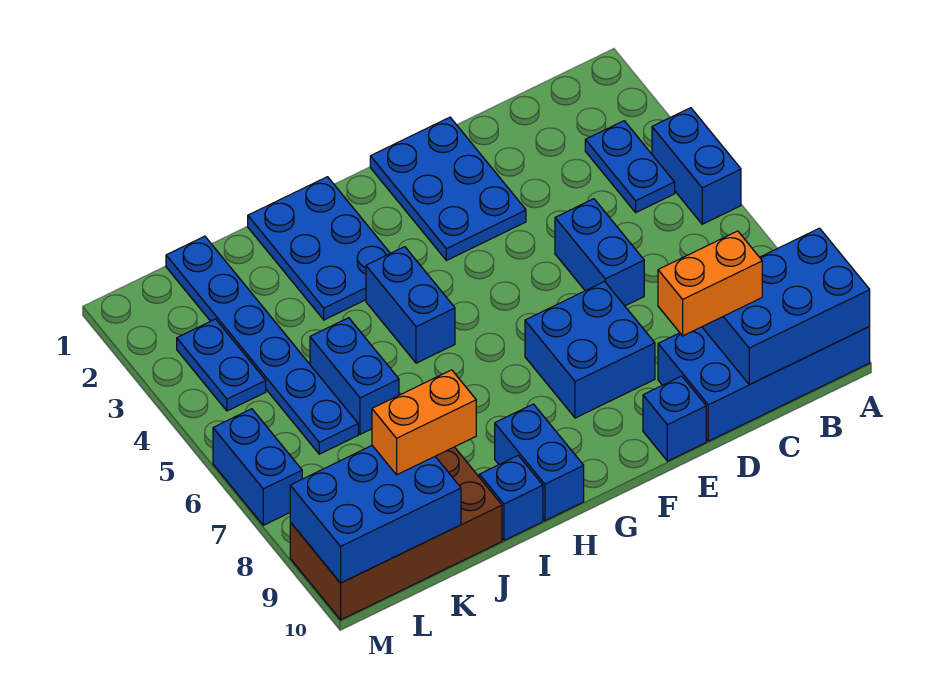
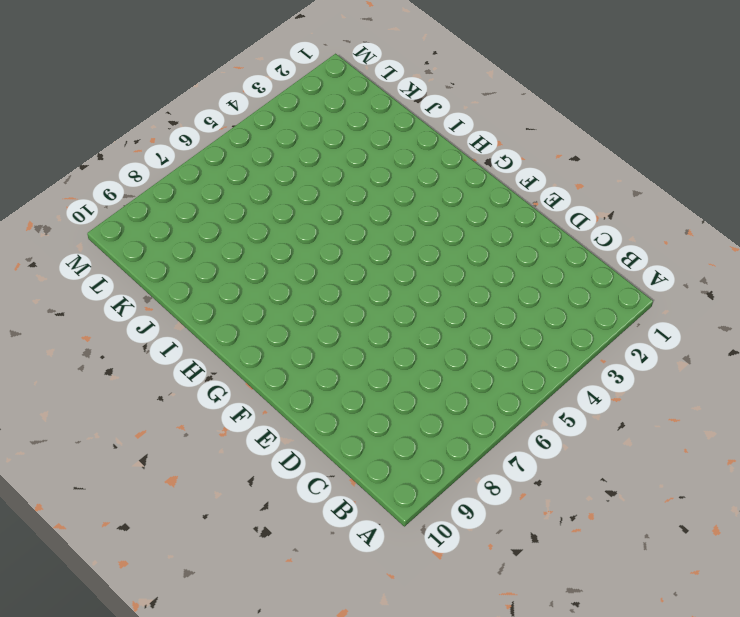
none -> blue 1x2 brick [652,108,741,224]
none -> blue 2x4 brick [658,326,870,441]
none -> blue 1x2 plate [585,121,675,212]

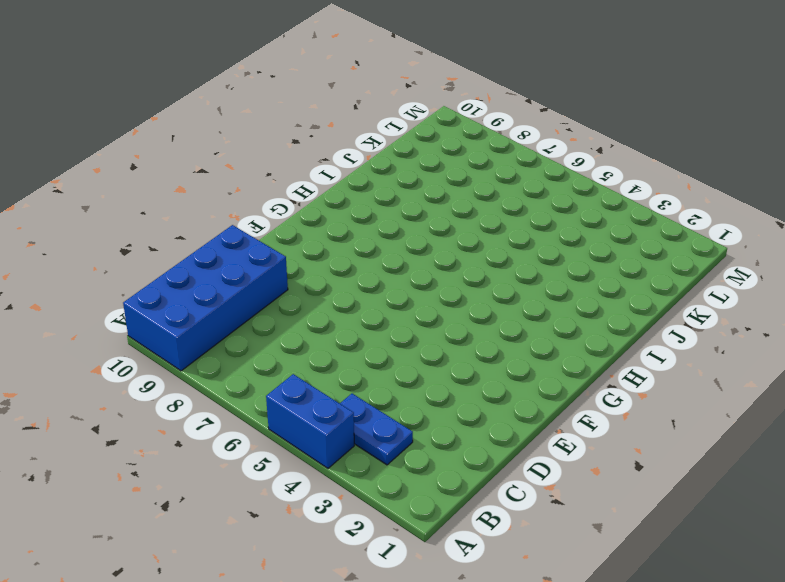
none -> blue 1x2 brick [555,199,644,306]
none -> blue 2x3 plate [370,117,526,260]
none -> blue 2x2 brick [525,282,655,418]

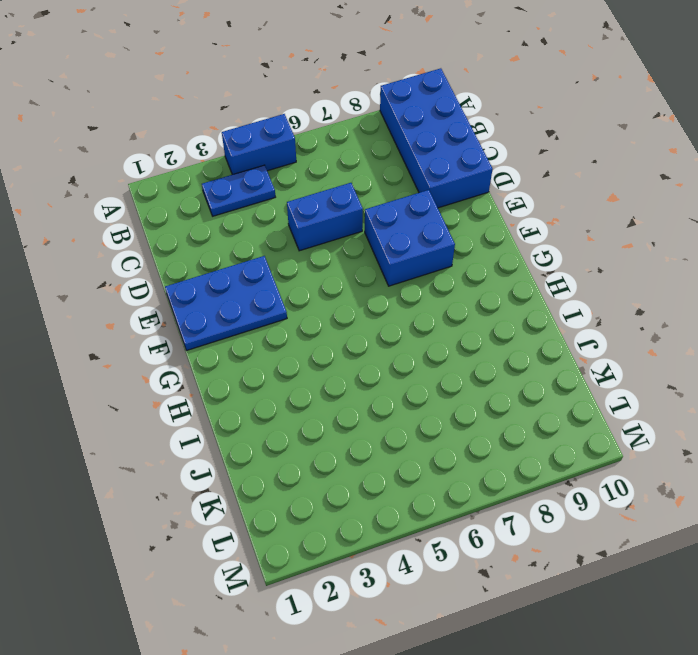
none -> blue 1x1 brick [643,376,706,461]
none -> blue 2x3 plate [248,177,390,320]
none -> blue 1x2 brick [366,247,455,363]

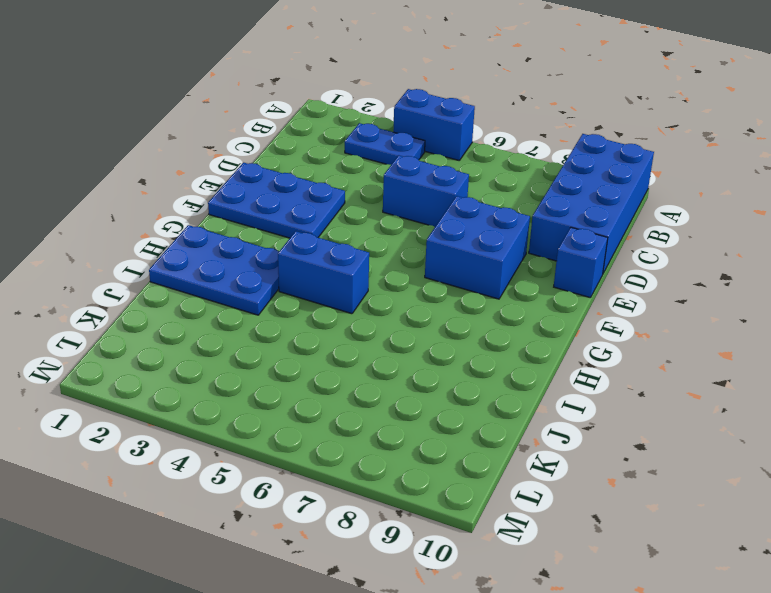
none -> blue 1x2 brick [495,404,584,521]
none -> blue 1x1 brick [479,456,543,540]
none -> blue 1x2 brick [310,318,399,434]

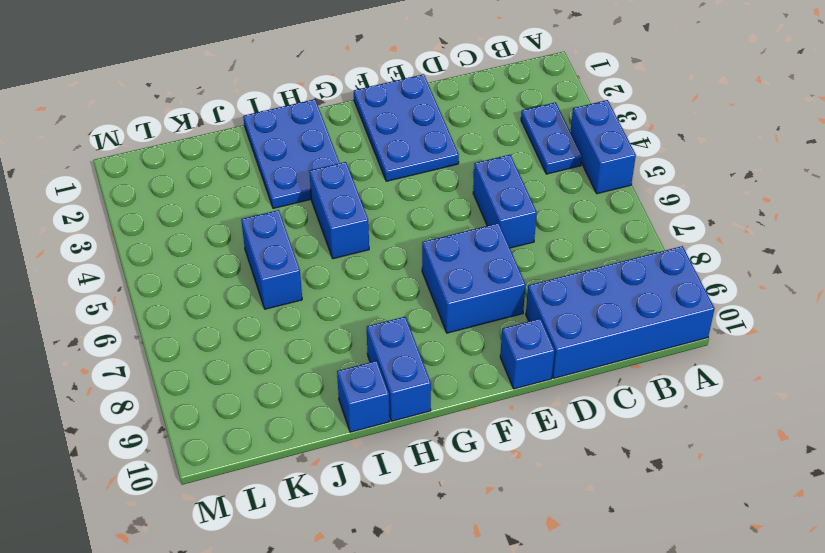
none -> brown 2x4 brick [290,447,502,620]
none -> blue 1x6 plate [166,236,358,454]
none -> blue 1x2 plate [177,319,266,411]

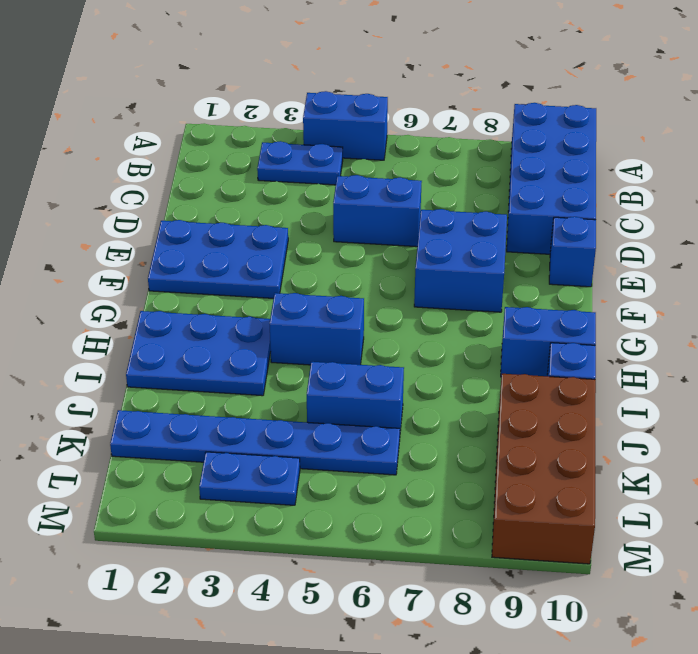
none -> blue 1x2 brick [213,409,302,525]
none -> blue 2x3 brick [702,228,870,385]
none -> blue 2x3 brick [290,446,461,583]

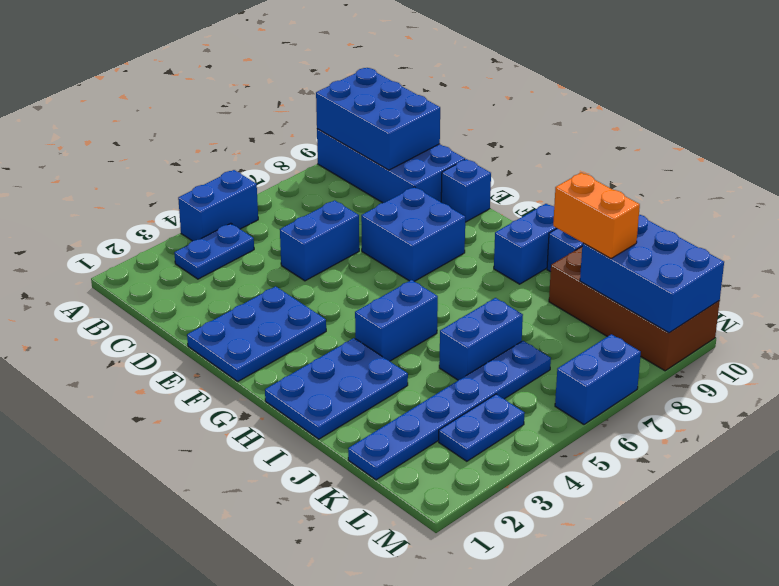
none -> orange 1x2 brick [658,231,762,336]

